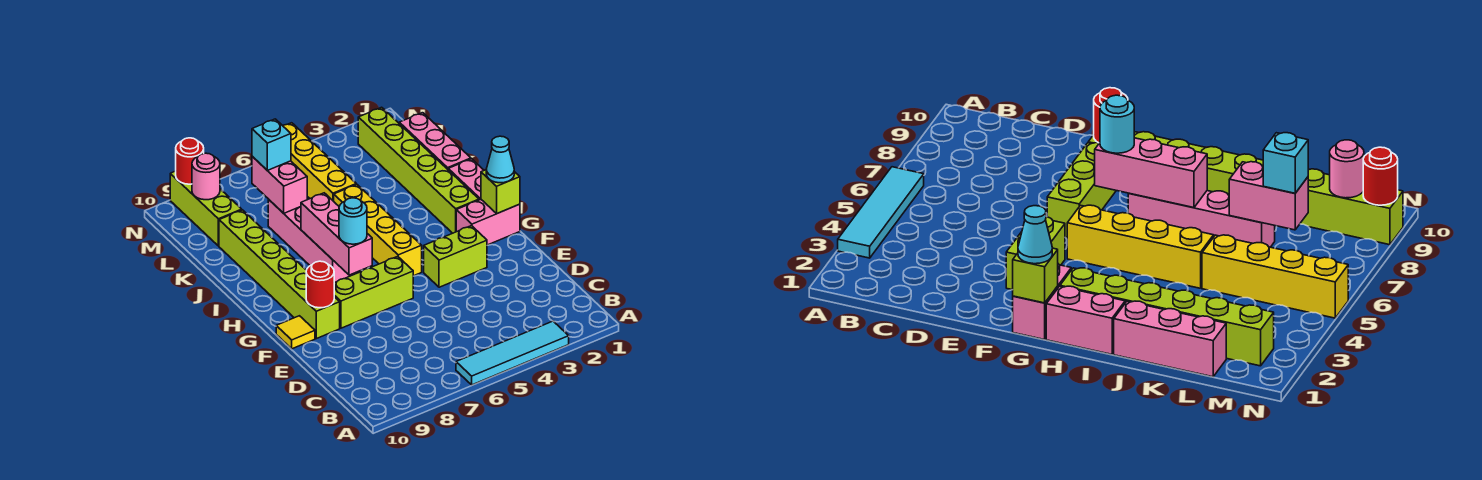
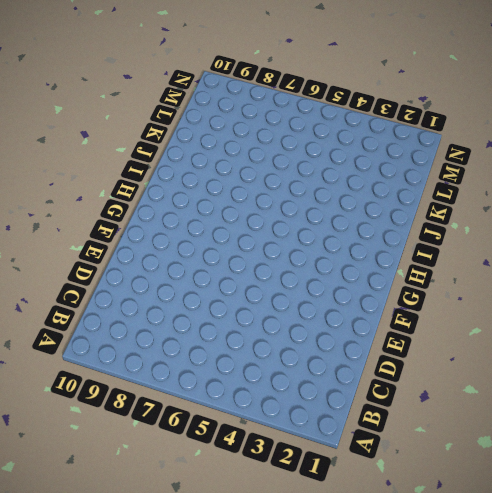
none -> cyan 1x4 tile [456,321,569,385]
none -> lime 1x2 brick [424,226,487,287]
none -> lime 1x3 brick [334,256,413,328]

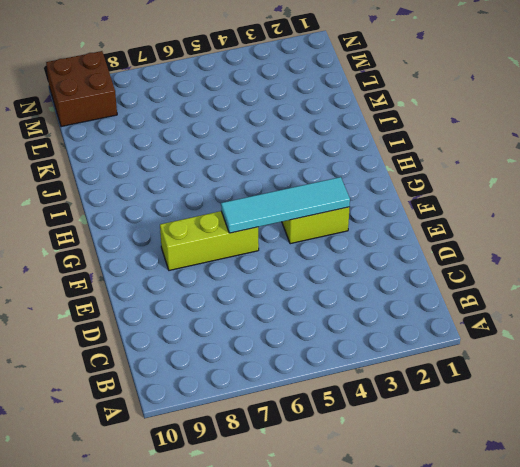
cyan 1x4 tile [221,177,350,233] -> cyan 1x4 tile moved to [456,321,569,385]
brown 2x2 brick [46,51,117,127] -> lime 1x3 brick [170,171,242,246]
none -> lime 1x6 brick [219,210,340,339]
none -> yellow 1x1 tile [276,316,315,349]
none -> pink 1x2 brick [456,199,520,245]

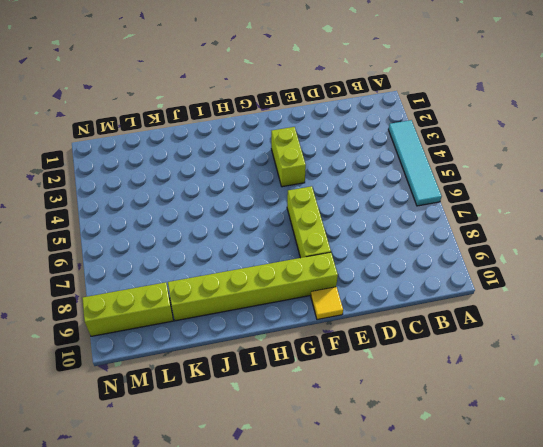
none -> pink 1x2 brick [456,199,520,245]
none -> yellow 1x4 brick [334,184,422,276]
none -> pink 1x2 brick [448,159,484,200]

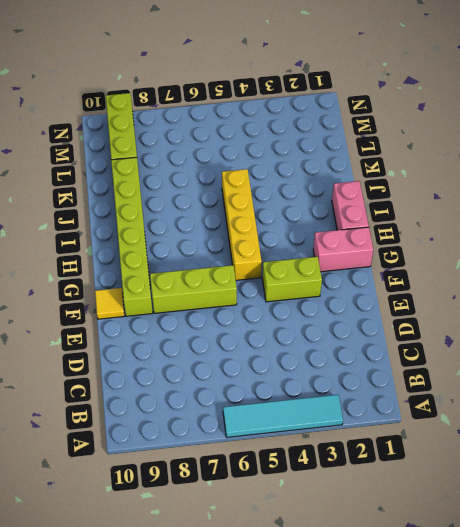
none -> lime 1x6 brick [358,107,479,233]
none -> pink 1x4 brick [268,199,356,283]
none -> pink 1x3 brick [399,113,471,169]

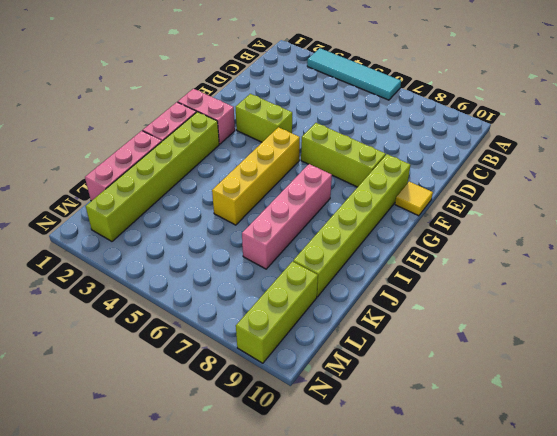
none -> yellow 1x4 brick [283,123,356,201]
none -> red 1x1 round brick [306,261,334,308]
none -> lime 1x1 brick [481,170,520,213]

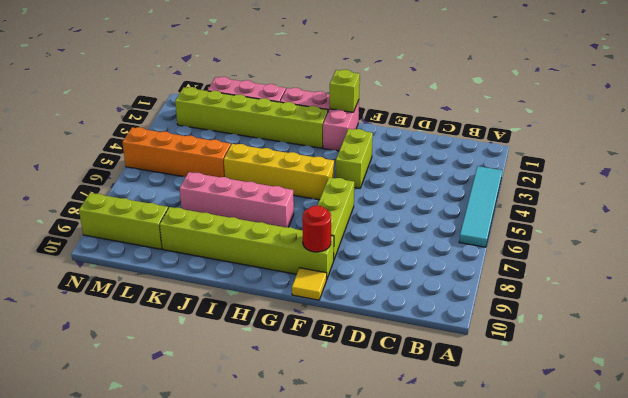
orange 1x4 brick [122,127,231,177] -> yellow 1x4 brick [283,123,356,201]
none -> pink 1x3 brick [301,193,372,275]
none -> pink 1x2 brick [252,156,307,213]
none -> pink 1x1 round brick [192,153,220,200]

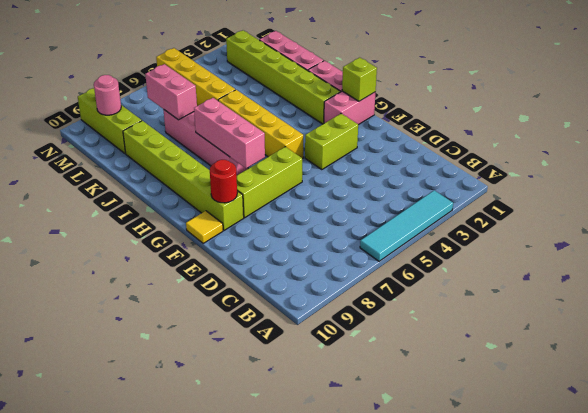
none -> red 1x1 round brick [176,138,204,184]
none -> cyan 1x1 cone [486,136,514,183]
none -> cyan 1x1 round brick [339,198,367,244]

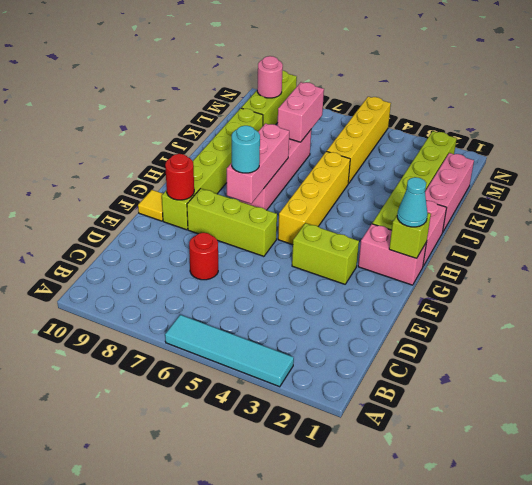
red 1x1 round brick [189,233,218,280] -> red 1x1 round brick moved to [176,138,204,184]
none -> cyan 1x1 brick [252,119,291,170]

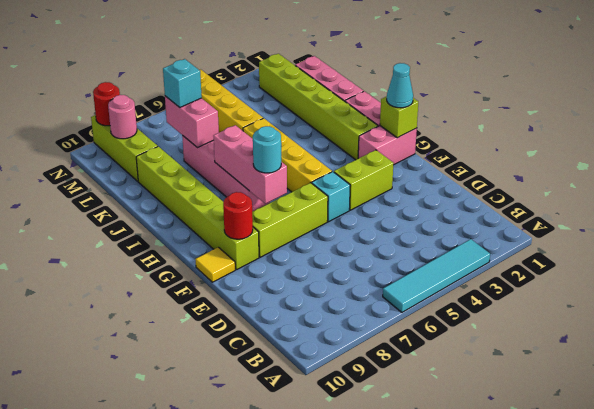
cyan 1x1 brick [312,172,350,222] -> none

